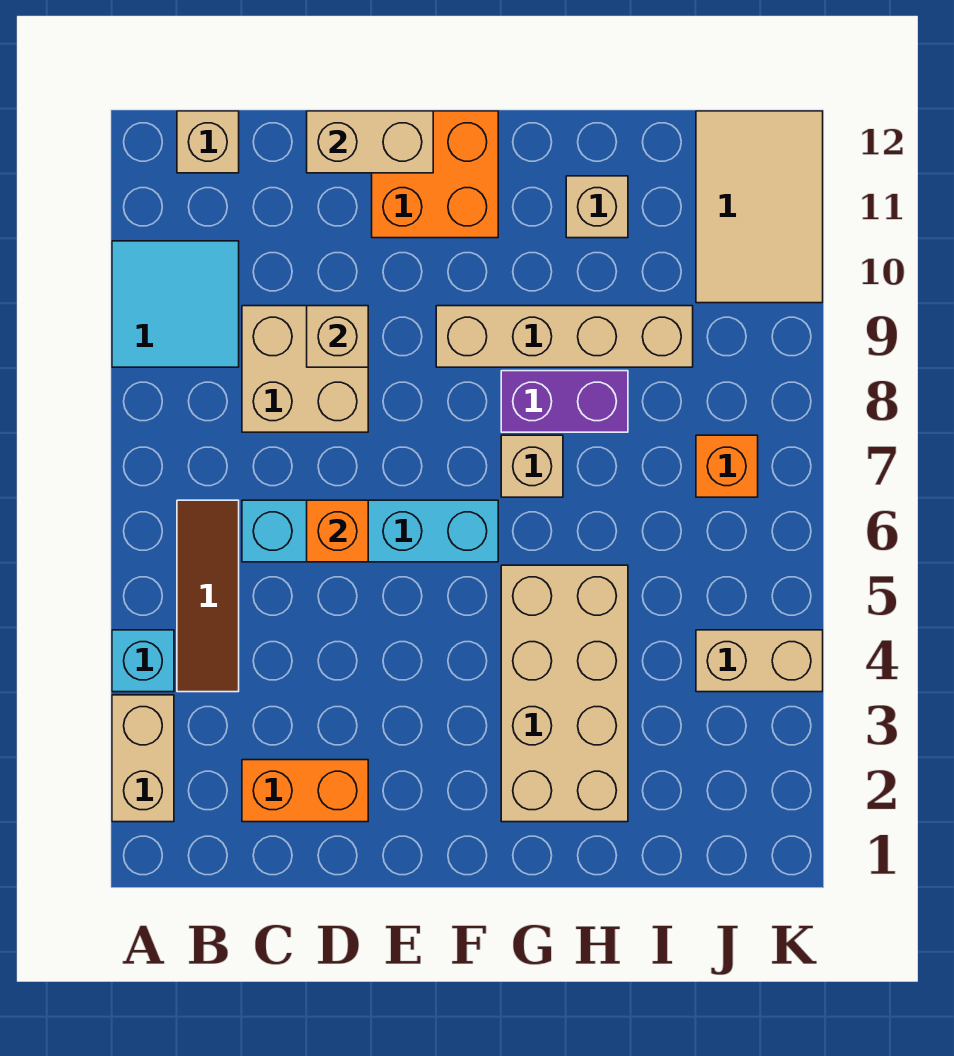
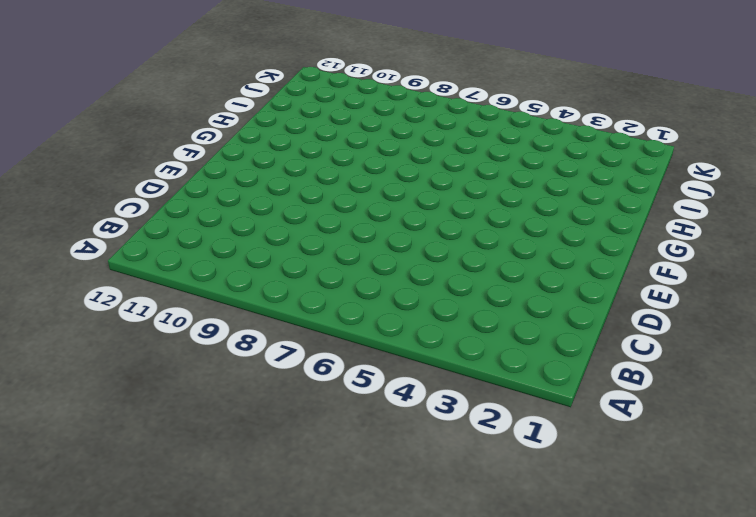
none -> tan 1x2 brick [112,695,174,822]
none -> cyan 1x1 brick [112,630,174,692]
none -> cyan 2x2 tile [112,241,239,367]

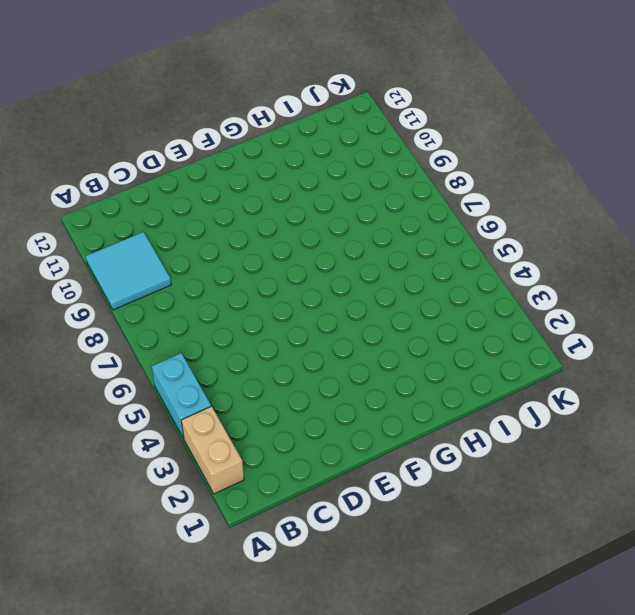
cyan 1x2 brick [152,353,211,439] -> cyan 1x1 brick [112,630,174,692]
none -> brown 1x3 tile [177,500,239,692]
none -> tan 1x1 brick [177,111,239,173]
none -> orange 1x2 brick [242,760,368,822]

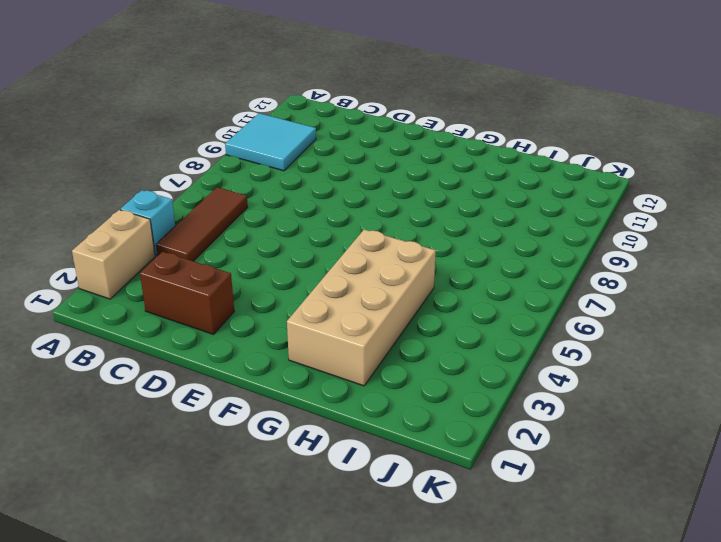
brown 1x2 brick [140,252,234,334] -> orange 1x2 brick [242,760,368,822]
none -> tan 1x1 brick [177,111,239,173]
none -> cyan 1x4 brick [242,500,498,562]
none -> tan 2x2 brick [242,306,368,432]

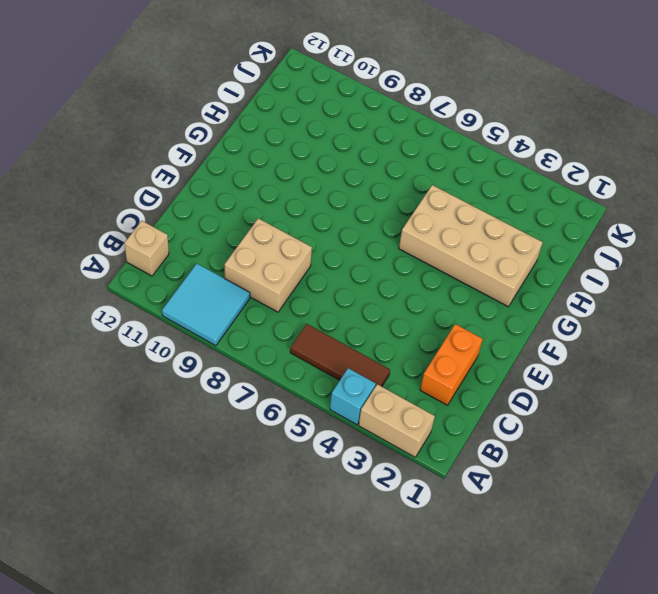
none -> cyan 1x4 brick [242,500,498,562]
none -> orange 2x2 brick [372,111,498,238]
none -> tan 1x4 brick [436,306,693,367]

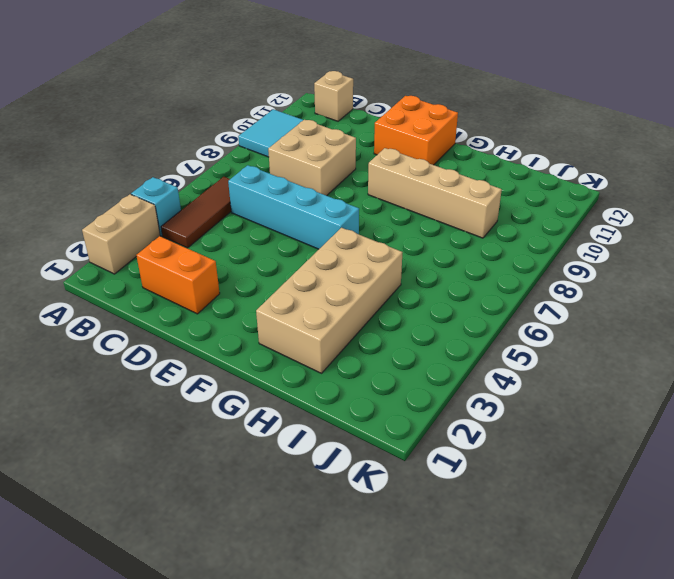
none -> tan 1x1 brick [501,435,563,497]
none -> purple 1x2 brick [501,371,628,432]
none -> tan 1x1 brick [566,176,628,238]

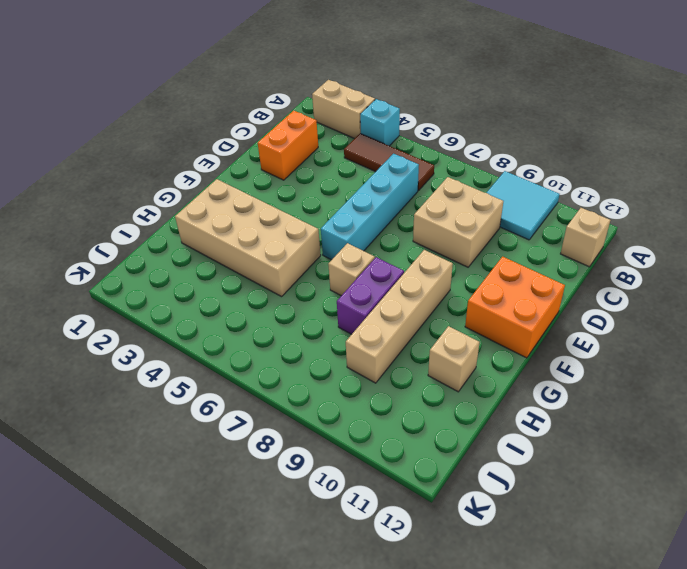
none -> tan 1x2 brick [696,630,823,692]
none -> orange 1x1 brick [696,435,758,497]
none -> tan 2x3 tile [696,111,823,303]

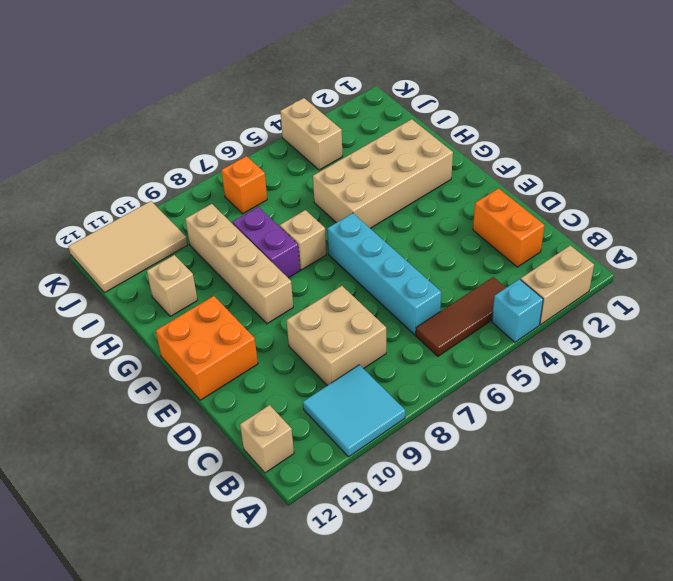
none -> orange 1x1 brick [307,500,368,562]
none -> tan 1x1 brick [307,306,368,367]
none -> tan 1x2 brick [307,111,433,173]

